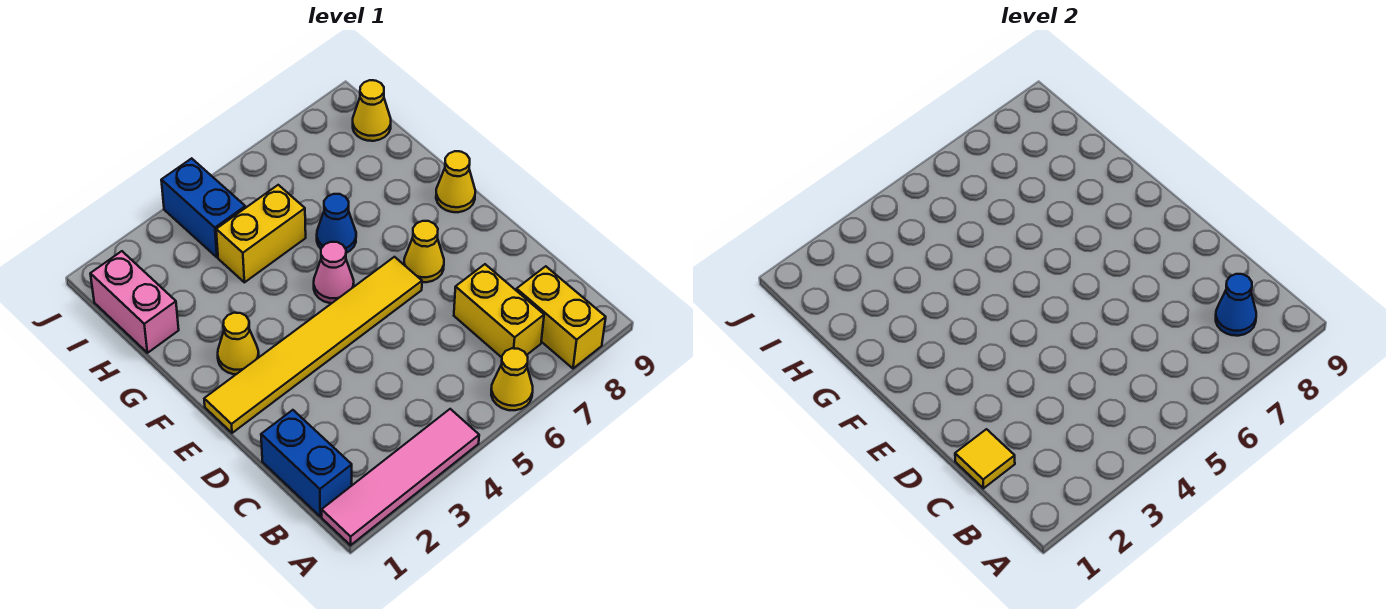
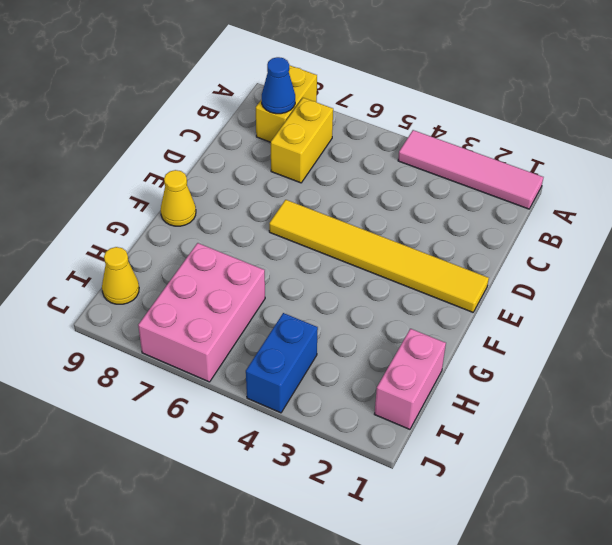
pink 2x3 brick [138,243,265,382] -> none
none -> yellow 1x1 cone [491,348,533,410]
none -> blue 1x2 brick [261,410,352,516]
none -> yellow 1x1 cone [404,221,444,282]

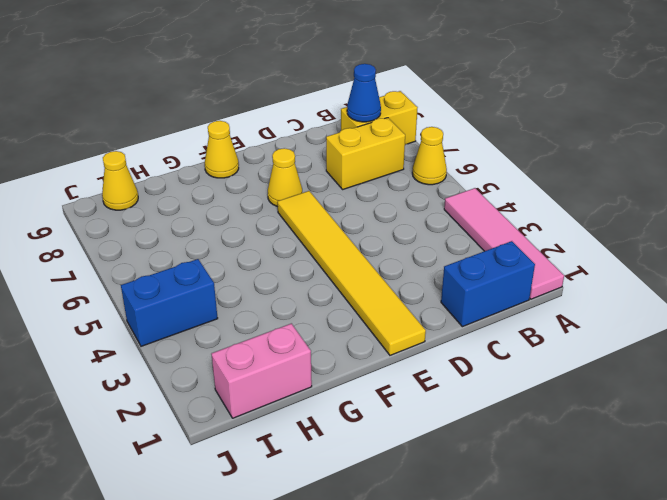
none -> yellow 1x1 cone [218,313,259,374]
none -> pink 1x1 cone [314,242,354,303]
none -> blue 1x1 cone [317,194,356,253]

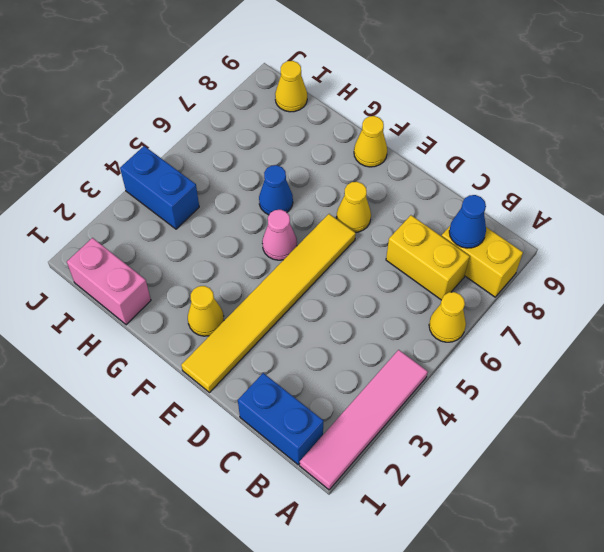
none -> yellow 1x2 brick [216,185,306,282]
none -> yellow 1x1 tile [955,429,1015,488]

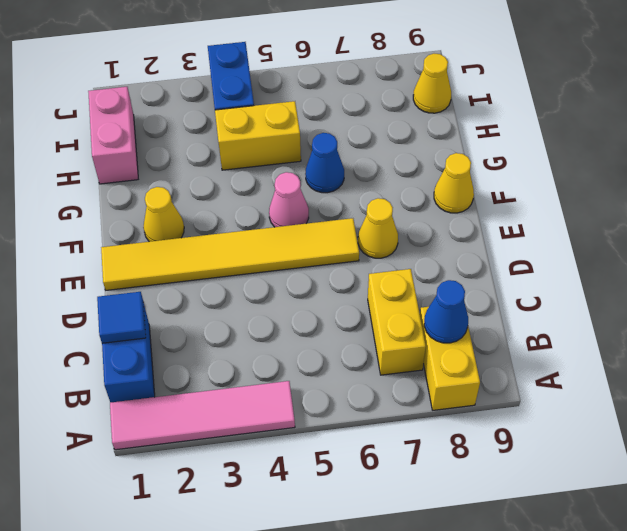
blue 1x1 tile [97,292,146,343] -> yellow 1x1 tile [955,429,1015,488]
none -> yellow 1x1 cone [491,348,533,410]

